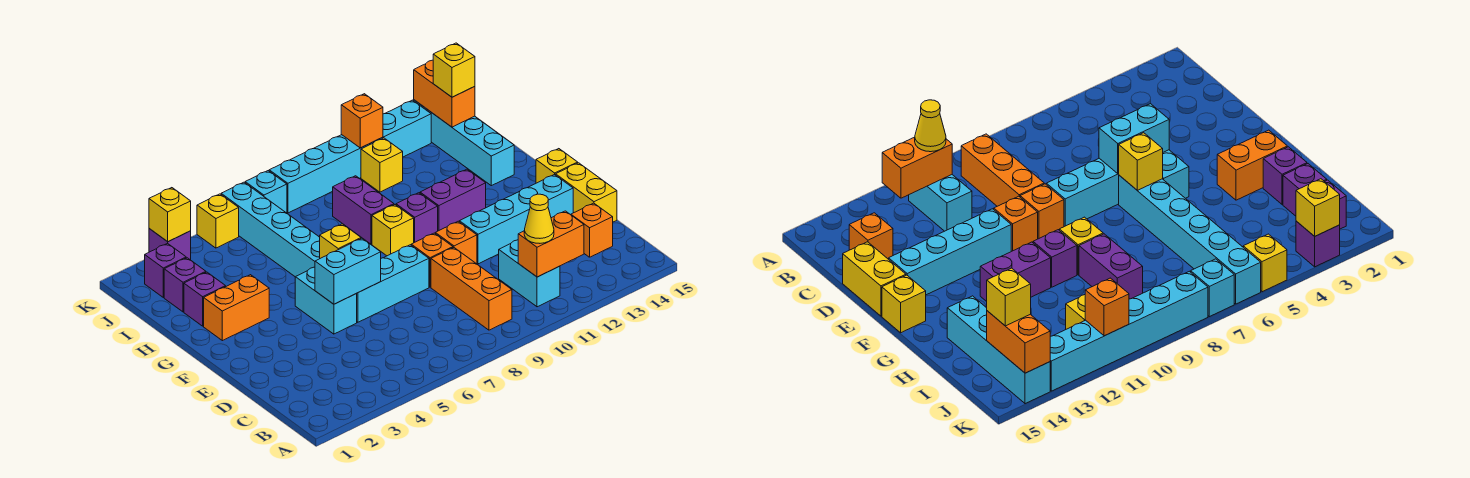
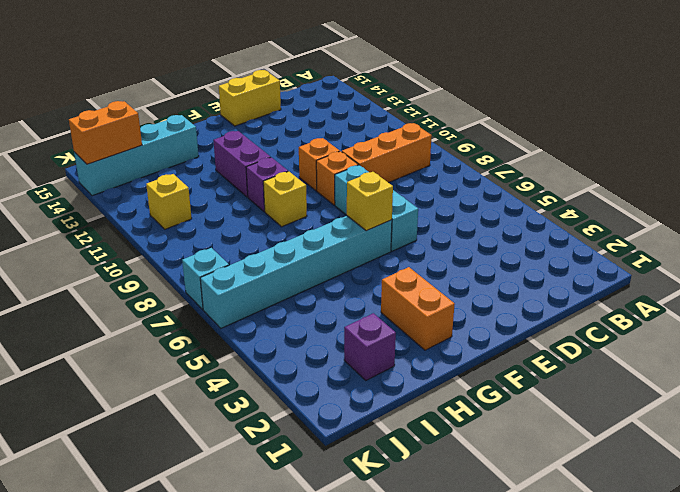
none -> cyan 1x2 brick [499,240,560,307]
none -> orange 1x1 brick [571,203,613,257]
none -> cyan 1x2 brick [295,267,357,334]
none -> cyan 1x4 brick [459,174,573,264]

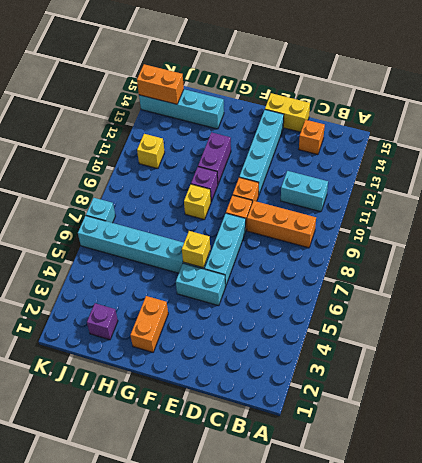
none -> yellow 1x1 brick [536,149,578,183]
none -> purple 1x1 brick [184,272,226,326]
none -> purple 1x2 brick [333,176,394,244]
none -> purple 1x1 brick [145,243,186,298]

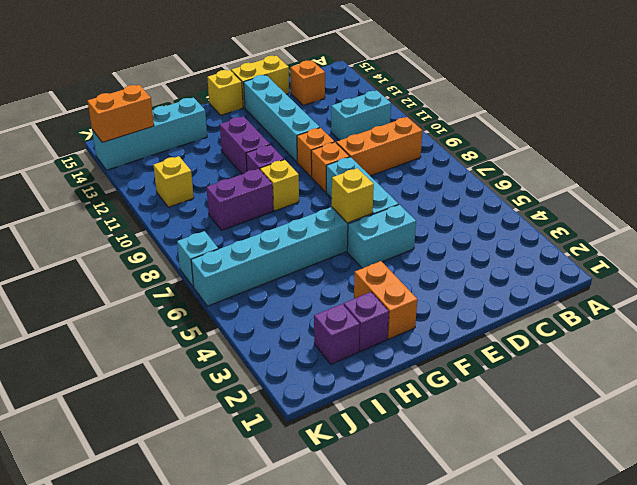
none -> purple 1x1 brick [145,243,186,298]
none -> purple 1x1 brick [149,229,191,260]
none -> yellow 1x1 brick [197,194,239,248]
none -> cyan 1x6 brick [269,100,431,213]

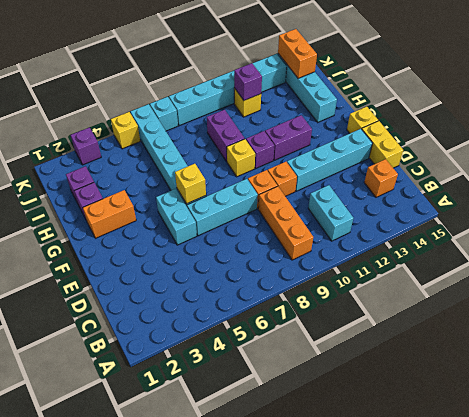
purple 1x1 brick [234,63,262,100] -> purple 1x1 brick moved to [145,243,186,298]
none -> orange 1x2 brick [518,211,584,277]
none -> cyan 1x2 brick [315,238,381,304]
none -> yellow 1x1 brick [149,188,191,242]
none -> orange 1x1 brick [341,94,383,148]

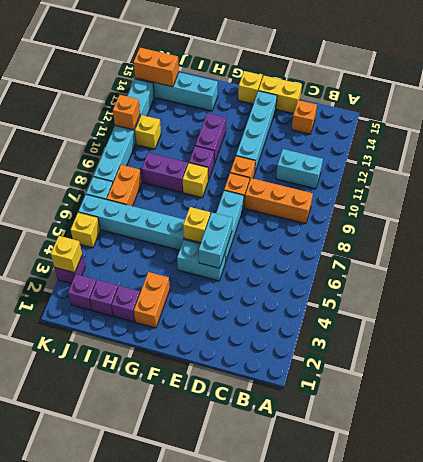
orange 1x2 brick [107,165,142,206] -> orange 1x2 brick moved to [518,211,584,277]
none -> yellow 1x1 cone [524,194,554,243]
none -> yellow 1x1 brick [433,43,475,97]

